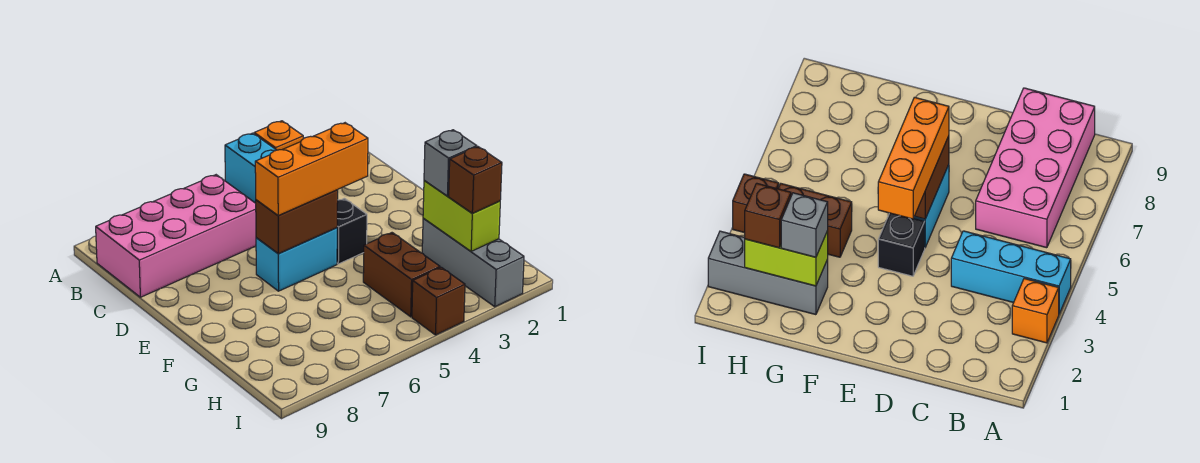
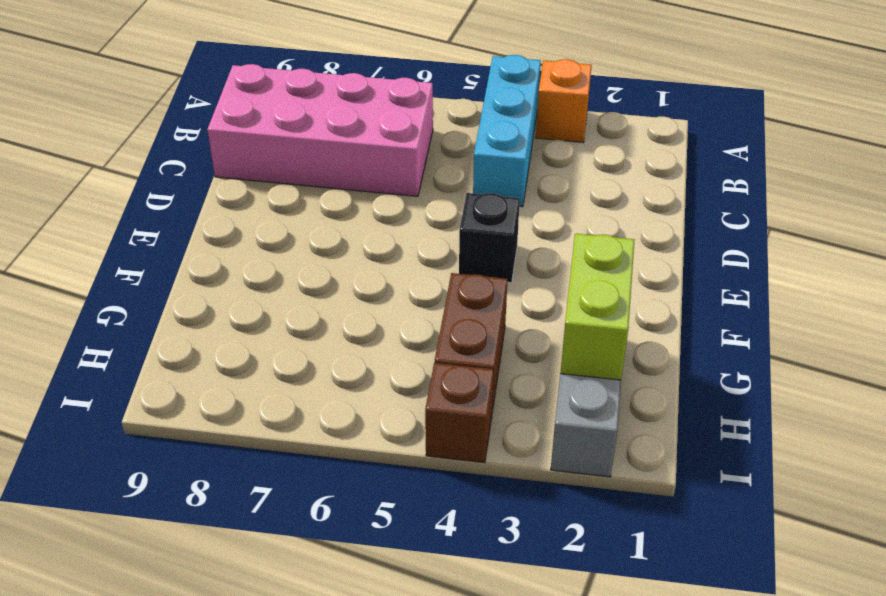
none -> cyan 1x2 brick [256,228,337,291]
none -> brown 1x2 brick [256,190,338,254]
none -> orange 1x3 brick [255,123,368,215]

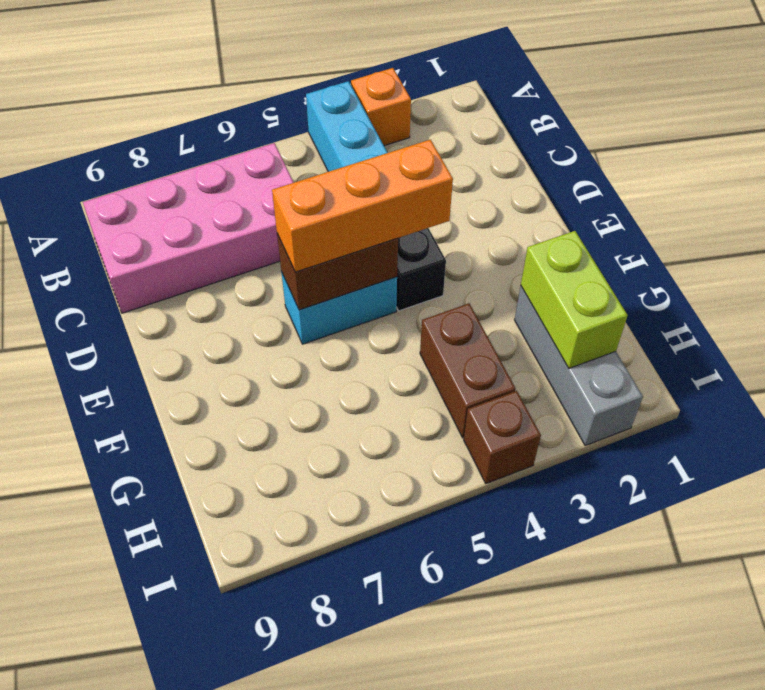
none -> grey 1x1 brick [424,130,477,196]
none -> brown 1x1 brick [449,147,502,213]

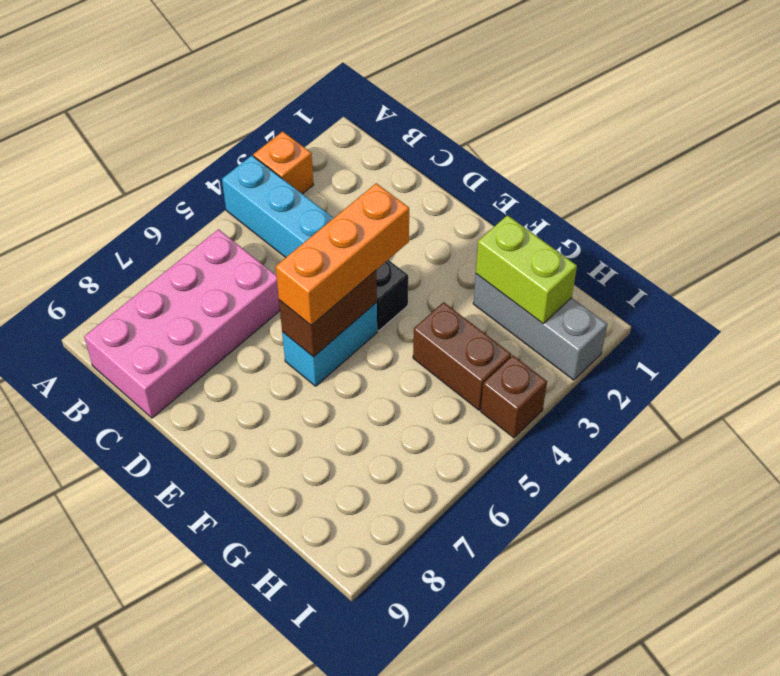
none -> grey 1x1 brick [424,130,477,196]
none -> brown 1x1 brick [449,147,502,213]

